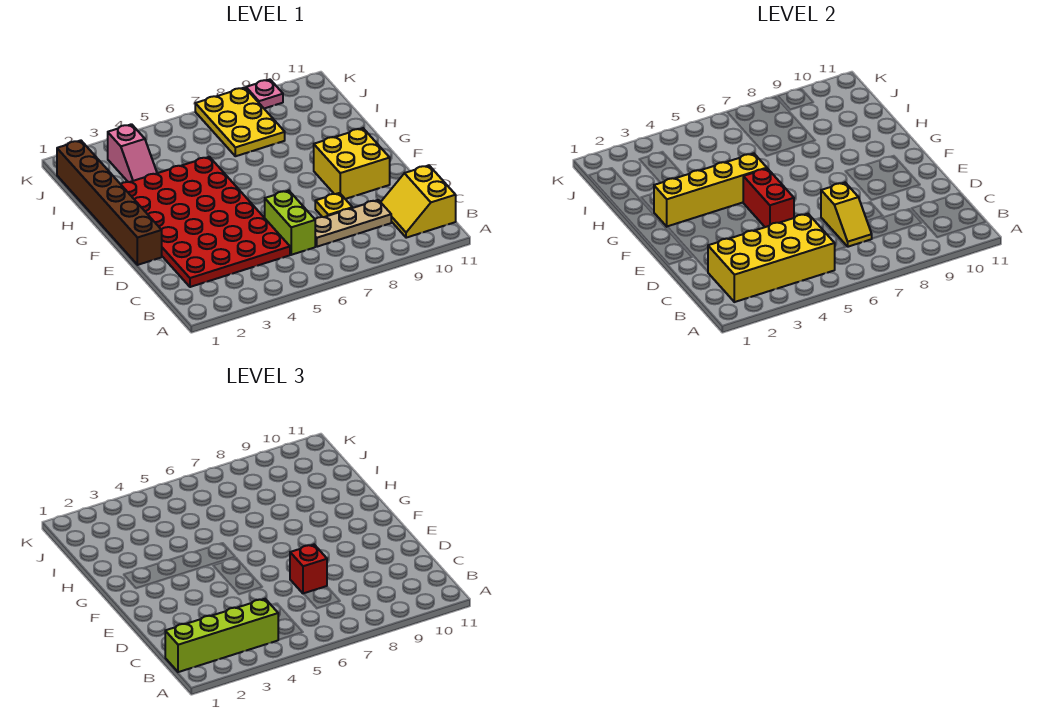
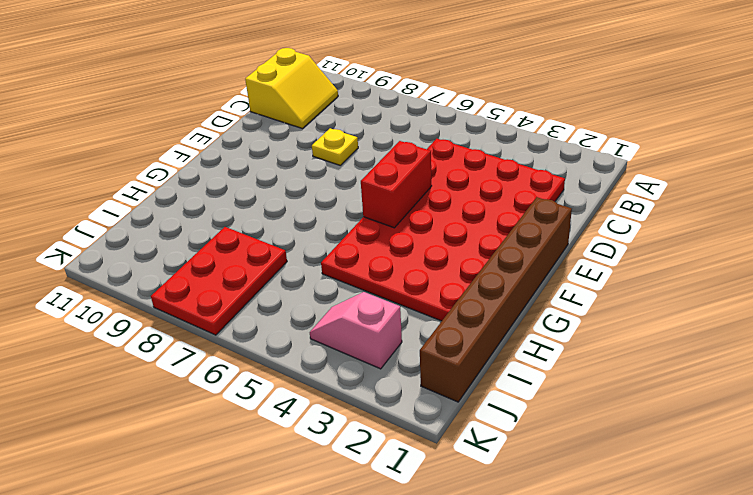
red 2x3 plate [151,227,287,335] -> yellow 2x3 plate [195,87,285,156]
pink 1x2 slope [310,292,402,369] -> pink 1x2 slope turned to [108,124,157,182]
none -> lime 1x2 brick [265,191,315,255]
none -> tan 1x3 plate [315,200,391,247]
none -> yellow 2x2 brick [314,128,390,199]

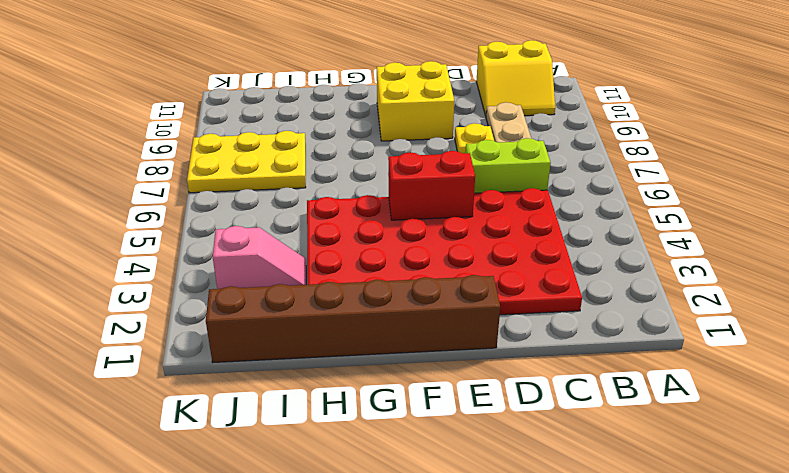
none -> pink 1x1 plate [246,80,283,109]
none -> yellow 2x4 brick [708,214,835,302]
none -> yellow 1x2 slope [821,183,872,247]

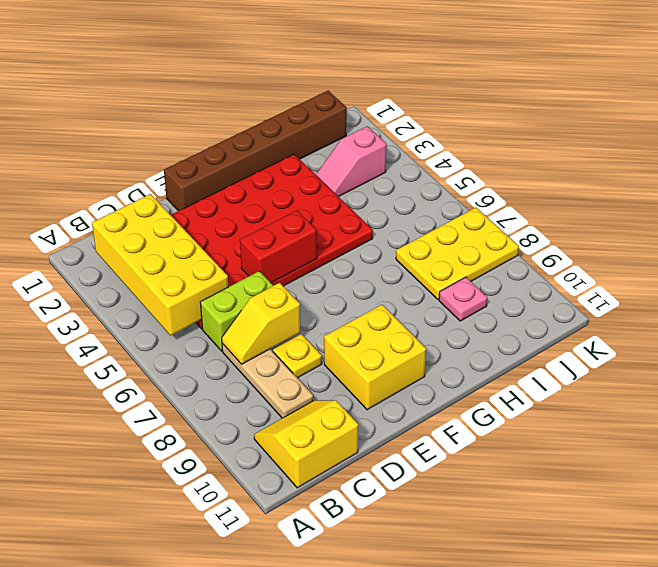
pink 1x1 plate [439,277,487,321] -> pink 1x1 plate moved to [246,80,283,109]
none -> yellow 1x4 brick [654,153,767,227]
none -> lime 1x4 brick [165,599,278,672]
none -> red 1x1 brick [290,545,327,594]

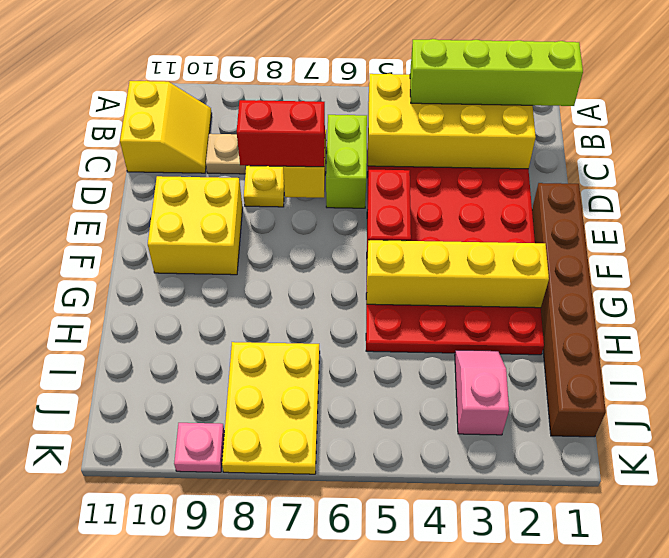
red 1x2 brick [237,100,325,167] -> red 1x1 brick [290,545,327,594]

